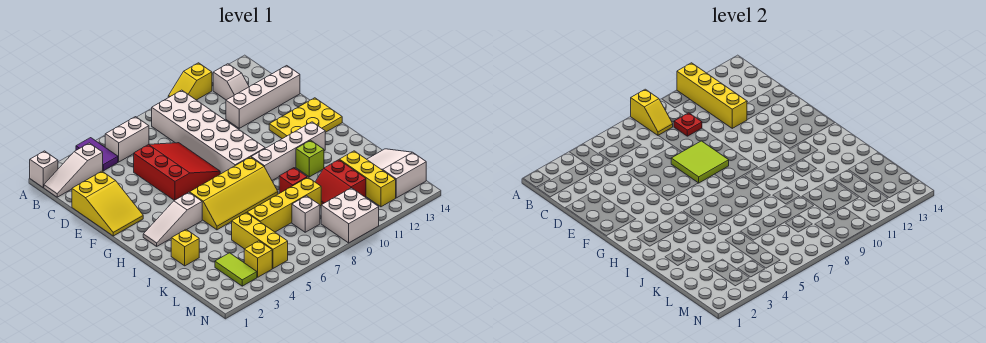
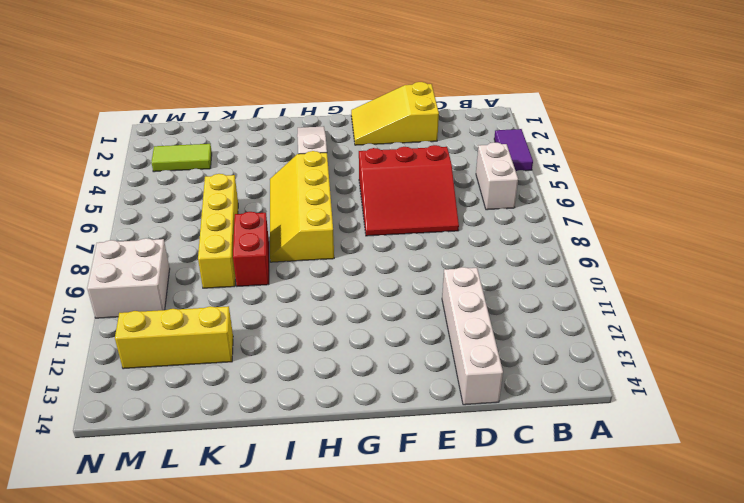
purple 1x2 tile [494,129,533,171] -> purple 1x2 tile turned to [76,138,118,171]
red 1x2 brick [233,212,269,286] -> red 1x1 brick [279,168,307,193]
none -> white 1x1 brick [30,151,58,187]
none -> yellow 1x2 slope [168,63,212,100]
none -> white 1x3 slope [44,143,103,197]
none -> white 2x6 brick [152,90,265,174]

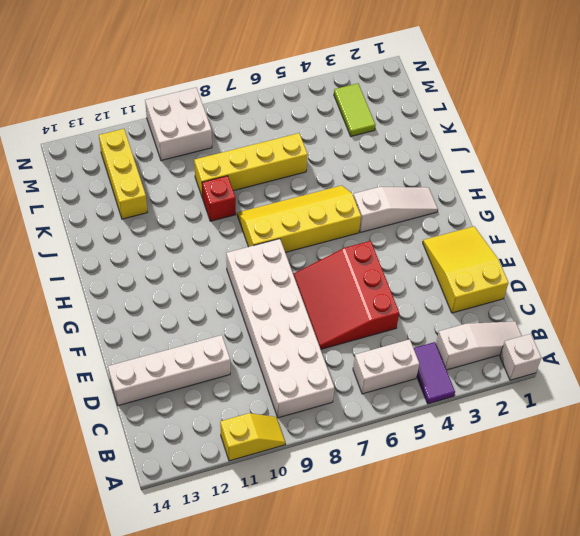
none -> white 1x2 slope [213,64,249,100]
none -> yellow 2x3 plate [269,98,342,139]
none -> white 1x4 brick [251,122,325,180]
none -> lime 1x1 brick [296,140,324,177]

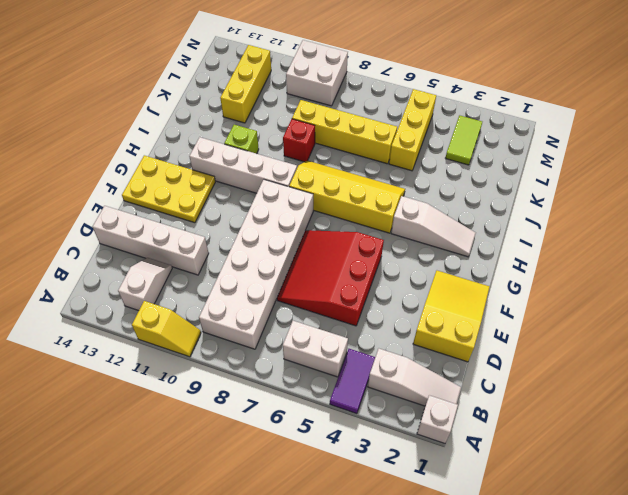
none -> yellow 1x1 brick [171,230,199,266]
none -> red 2x2 slope [315,160,366,205]
none -> white 2x3 slope [367,149,426,198]
none -> white 1x1 brick [292,196,320,232]

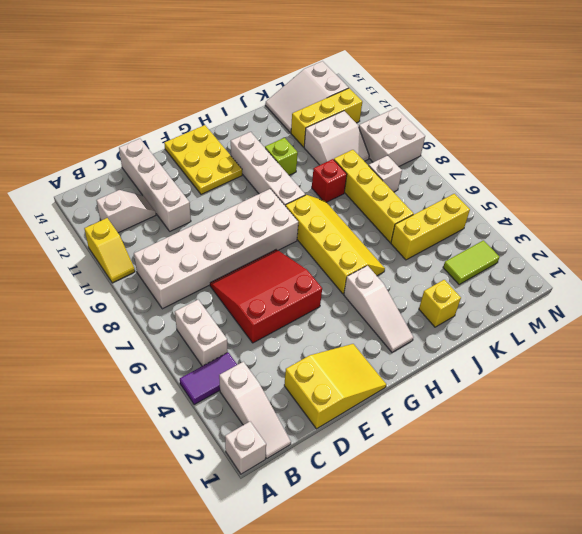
white 2x2 slope [304,111,369,165] -> red 2x2 slope [315,160,366,205]
none -> yellow 1x1 brick [244,241,272,277]
none -> yellow 1x2 slope [631,89,673,135]
none -> yellow 1x4 brick [677,63,747,128]
none -> red 1x1 plate [674,113,702,136]

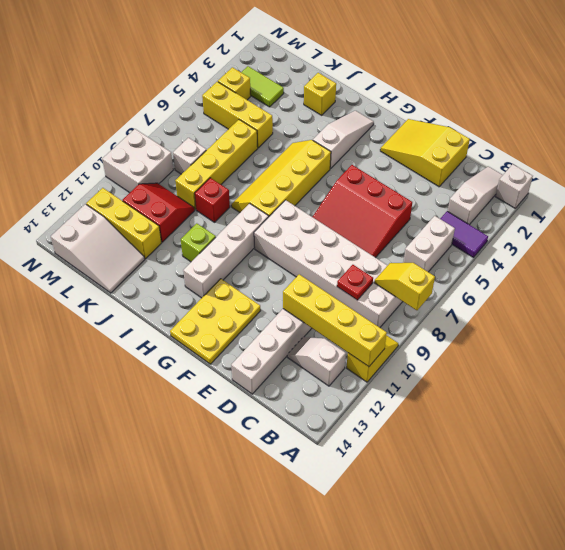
none -> lime 2x2 tile [671,141,729,183]

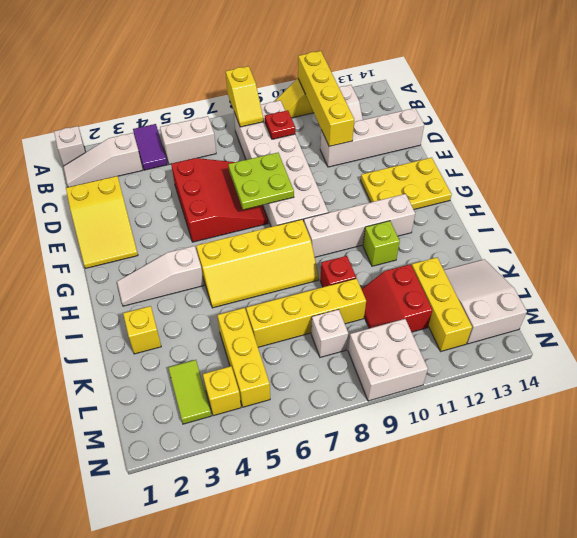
lime 2x2 plate [228,153,294,210] -> lime 2x2 tile [671,141,729,183]

